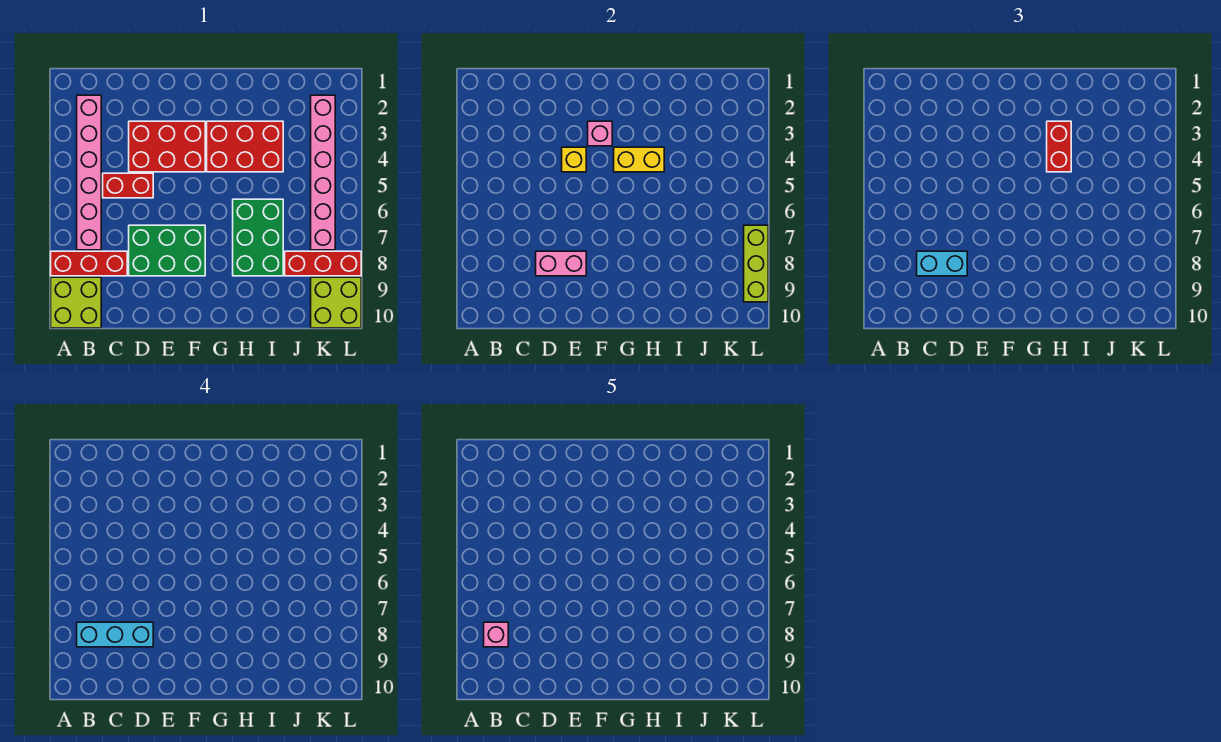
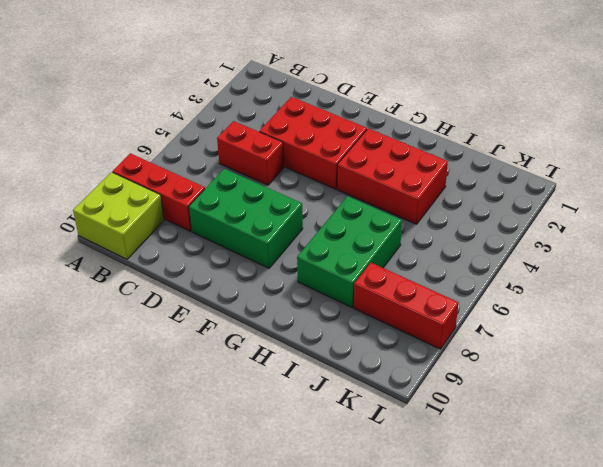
none -> pink 1x6 brick [77,95,101,250]
none -> pink 1x6 brick [311,95,335,250]
none -> lime 2x2 brick [311,277,361,328]

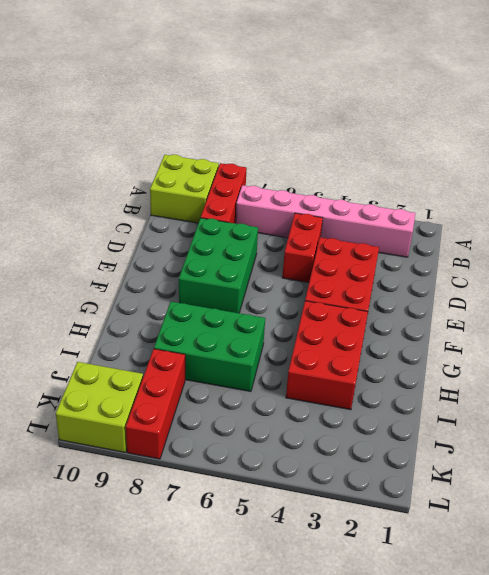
none -> pink 1x6 brick [311,95,335,250]
none -> pink 1x2 brick [536,251,586,276]
none -> yellow 1x1 brick [562,147,586,172]

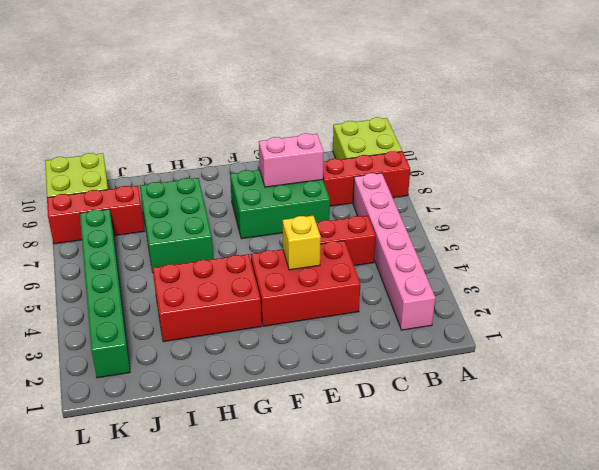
green 1x6 brick [80,209,130,378] -> pink 1x6 brick [311,95,335,250]
none -> pink 1x1 brick [588,121,612,146]
none -> yellow 1x2 brick [614,147,664,172]
none -> lime 1x3 brick [744,225,768,302]

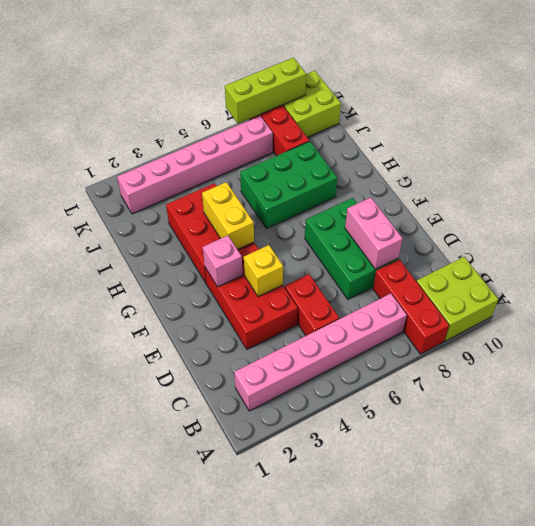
none -> cyan 1x2 brick [917,251,967,276]
none -> red 1x2 brick [1047,121,1071,172]
none -> cyan 1x3 brick [77,622,153,647]

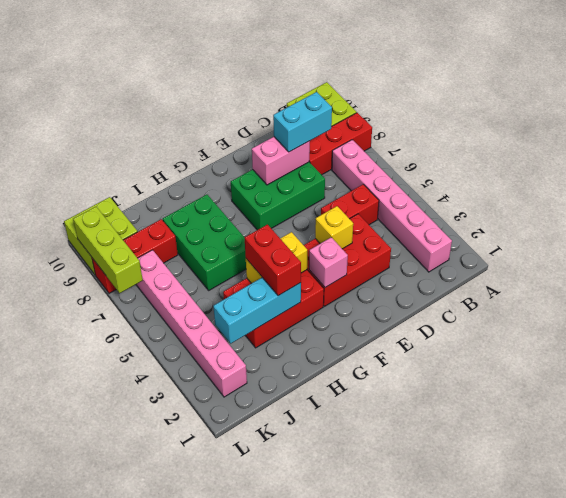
cyan 1x3 brick [213,278,301,344] -> cyan 1x3 brick moved to [77,622,153,647]
none -> pink 1x1 brick [484,622,508,647]

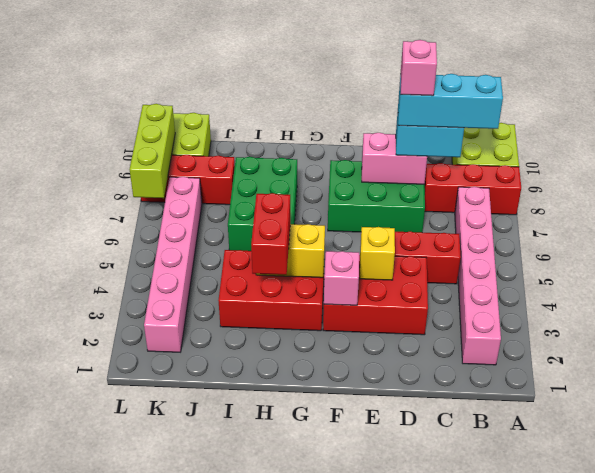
pink 1x1 brick [400,40,437,96] -> pink 1x1 brick moved to [484,622,508,647]

